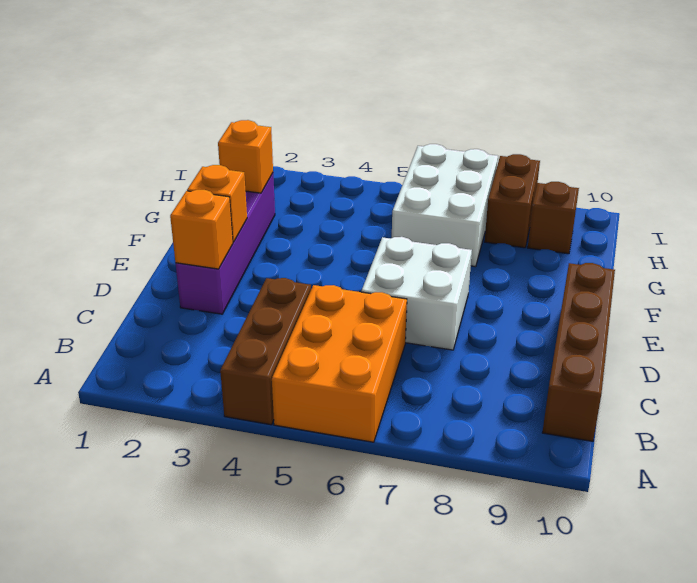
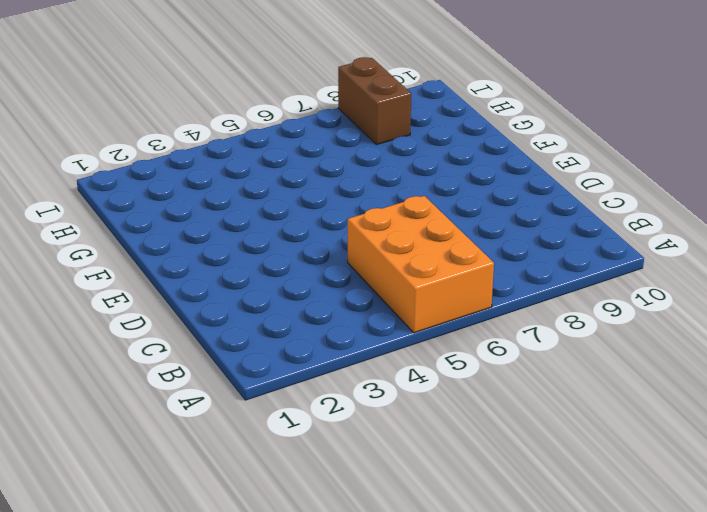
none -> brown 1x3 brick [220,278,311,425]
none -> brown 1x4 brick [542,263,615,441]

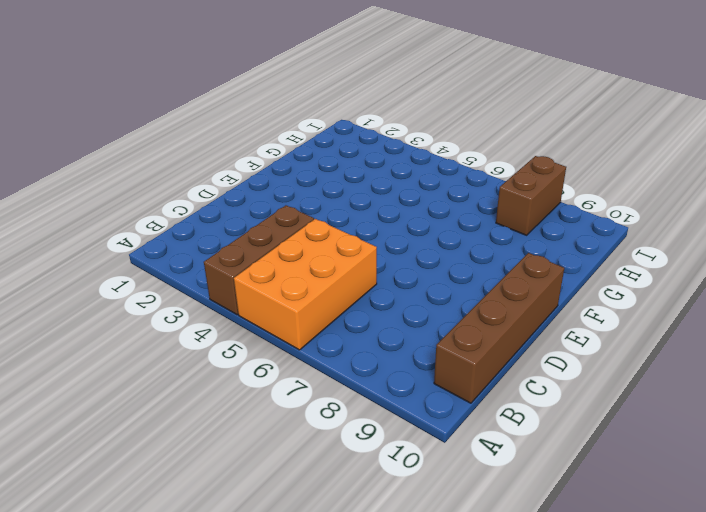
none -> purple 1x4 brick [176,173,275,314]
none -> white 2x2 brick [361,237,472,350]

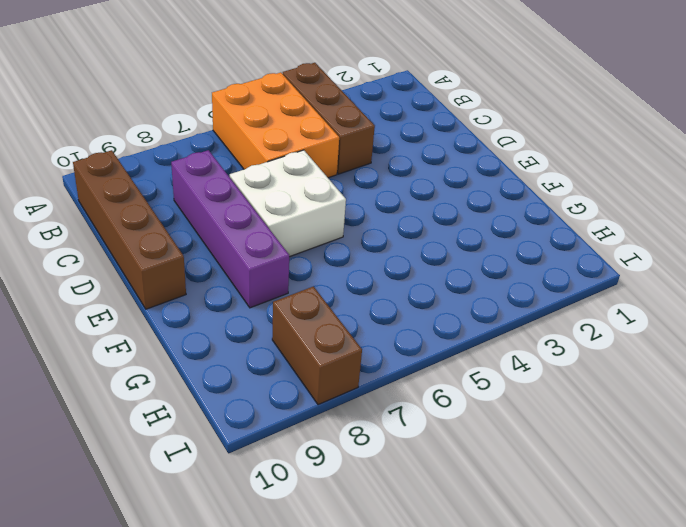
purple 1x4 brick [171,150,289,308] -> purple 1x4 brick moved to [176,173,275,314]
none -> white 2x3 brick [392,144,498,267]
none -> brown 1x1 brick [528,182,579,254]

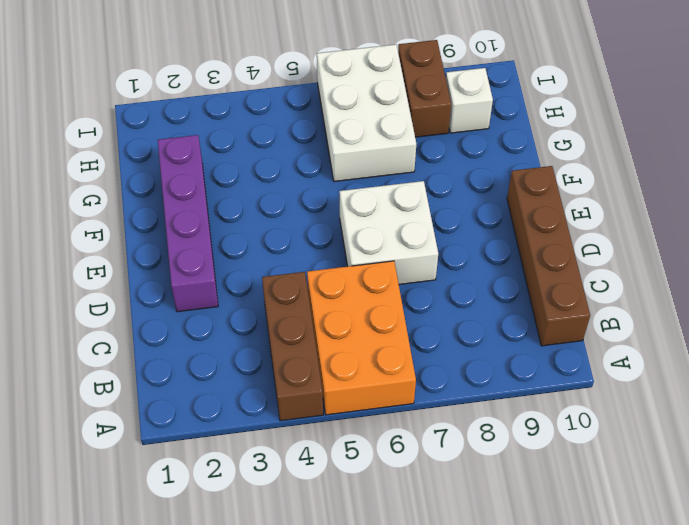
white 1x1 brick [446,68,493,133] -> brown 1x1 brick [528,182,579,254]
none -> orange 1x1 brick [170,190,233,269]
none -> orange 1x1 brick [187,165,247,242]

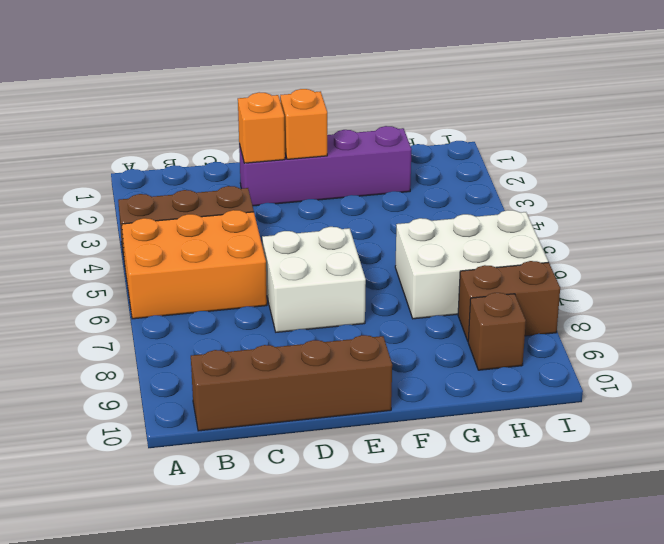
none -> orange 1x1 brick [218,120,273,193]

